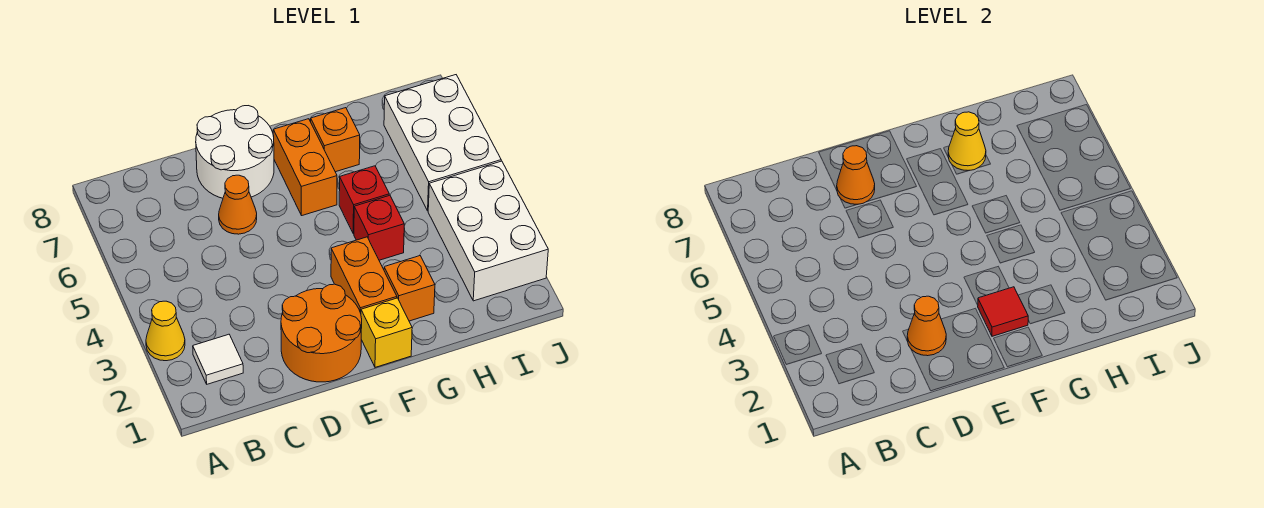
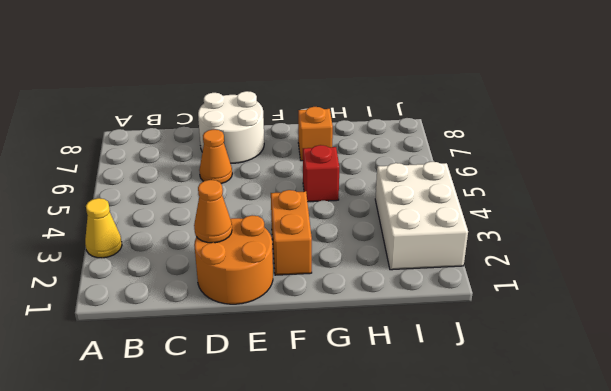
none -> white 1x1 tile [193,334,243,384]
none -> yellow 1x1 brick [361,298,412,367]
none -> orange 1x2 brick [273,119,337,216]

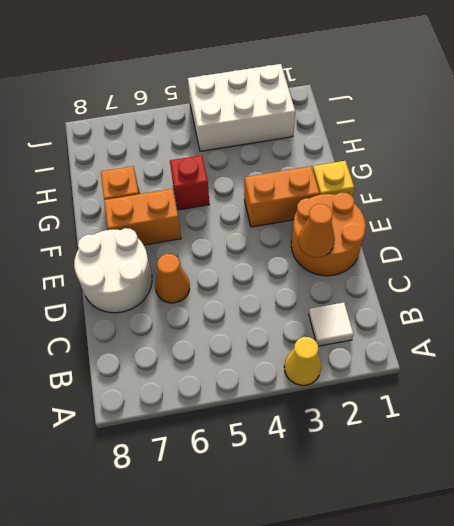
none -> orange 1x1 brick [384,256,435,321]
none -> red 1x1 brick [354,195,404,260]
none -> white 2x3 brick [384,75,501,211]

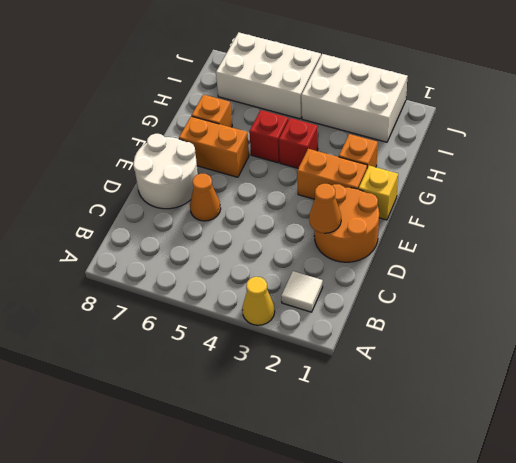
none -> orange 1x1 cone [837,146,875,204]
none -> red 1x1 tile [978,287,1029,336]
none -> yellow 1x1 cone [948,112,986,171]

